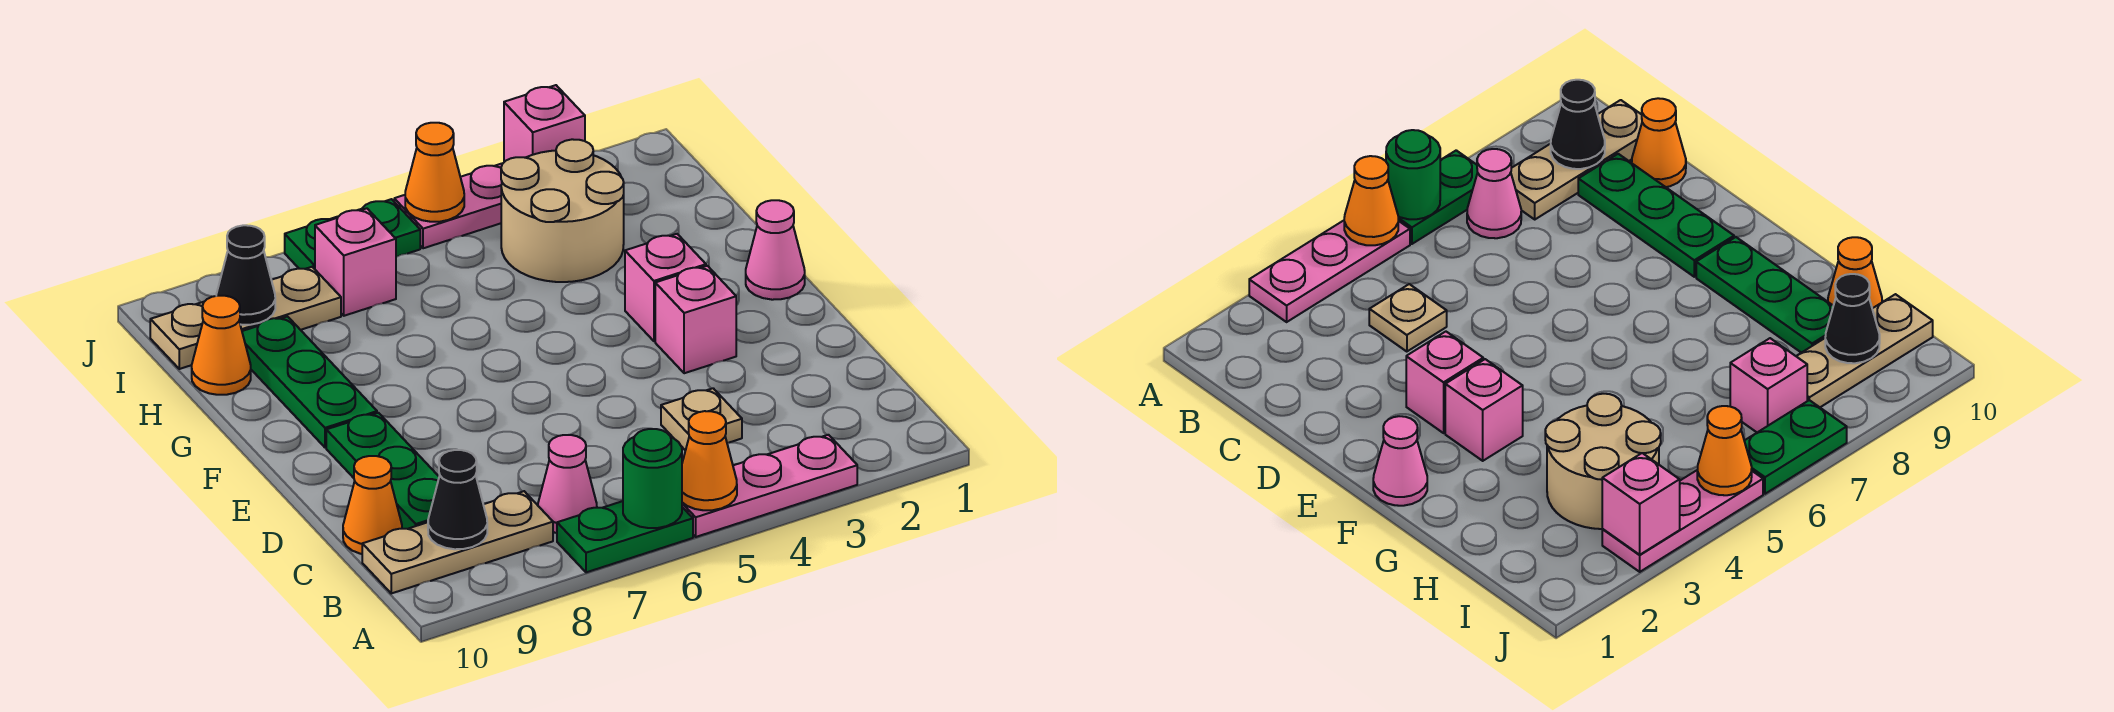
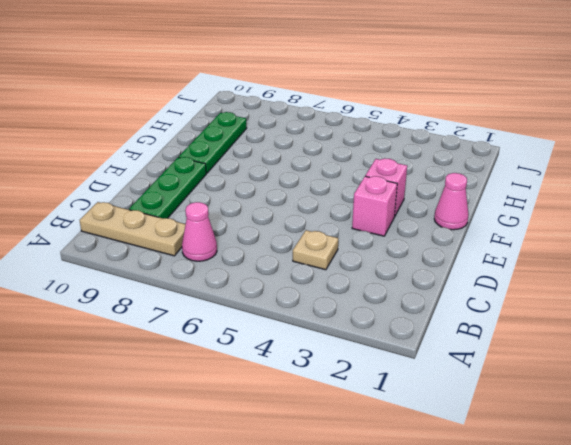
none -> pink 1x3 plate [682,435,857,537]
none -> green 1x2 plate [557,501,693,572]
none -> orange 1x1 cone [343,456,402,554]

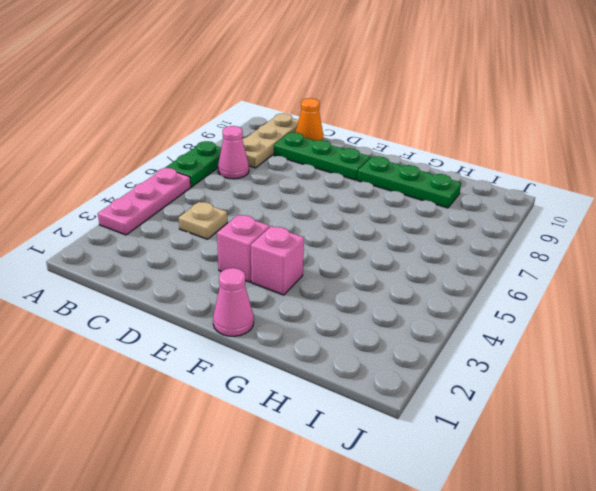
none -> tan 2x2 round brick [501,139,624,282]
none -> orange 1x1 cone [192,296,251,395]
none -> pink 1x1 brick [315,208,396,316]

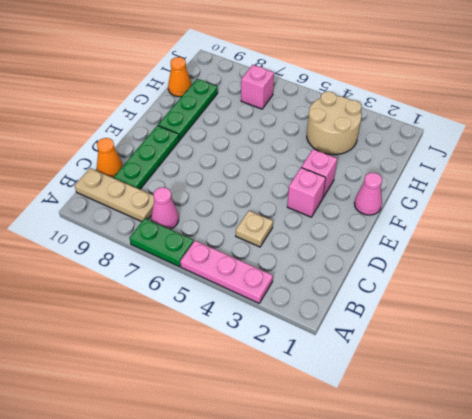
none -> tan 1x3 plate [150,267,341,369]
none -> pink 1x3 plate [394,163,503,248]
none -> green 1x2 plate [285,199,420,269]

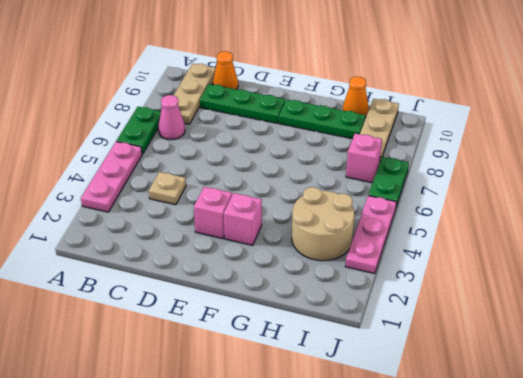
none -> pink 1x1 cone [746,200,805,300]
none -> orange 1x1 cone [682,411,737,510]
none -> green 1x1 round brick [623,429,682,528]

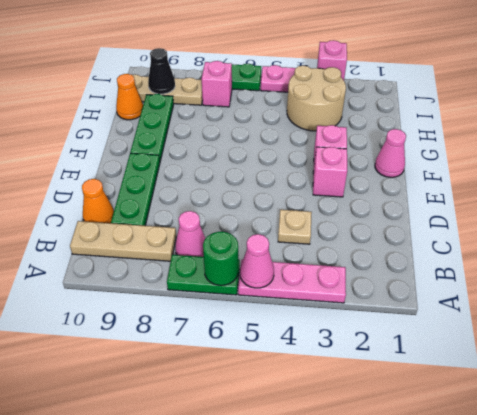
pink 1x1 cone [240,234,274,288] -> orange 1x1 cone [682,411,737,510]
none -> black 1x1 cone [428,450,487,549]
none -> orange 1x1 cone [405,123,464,222]

